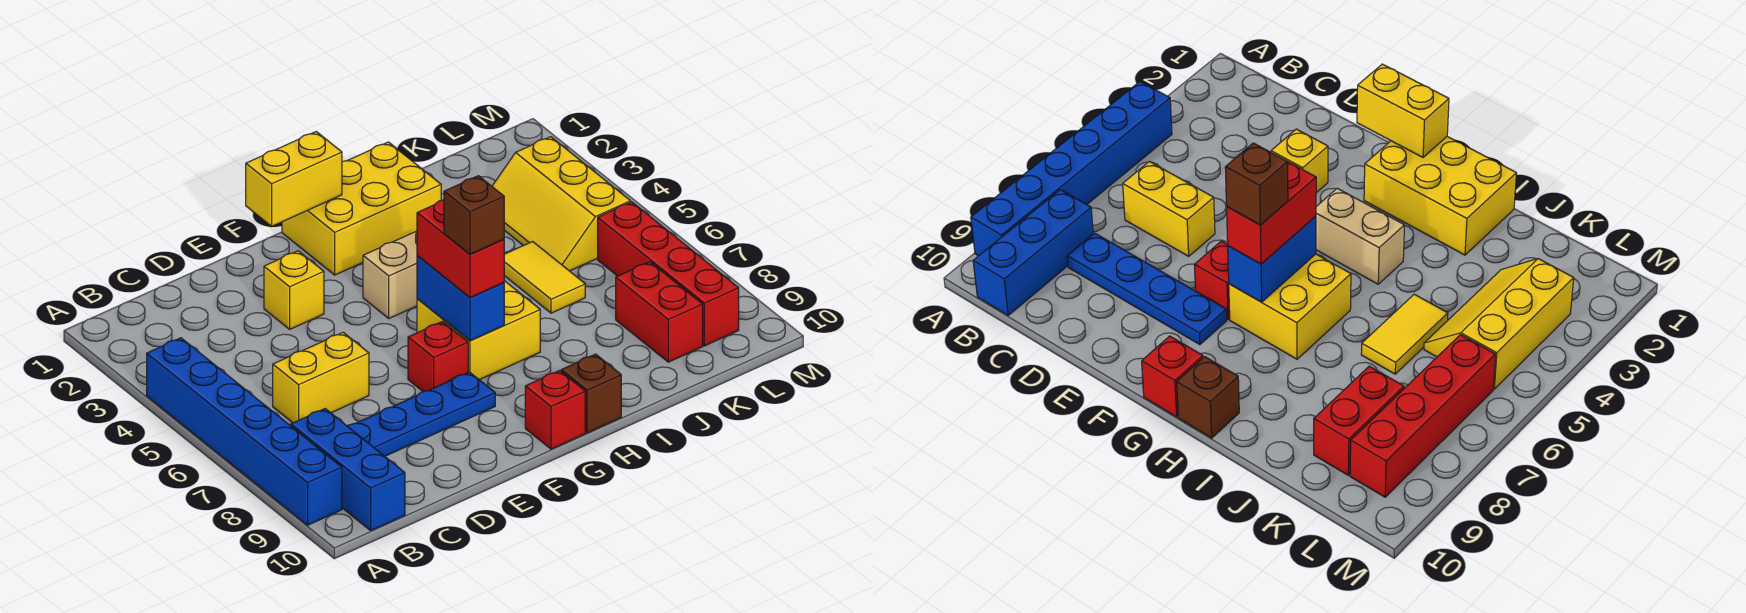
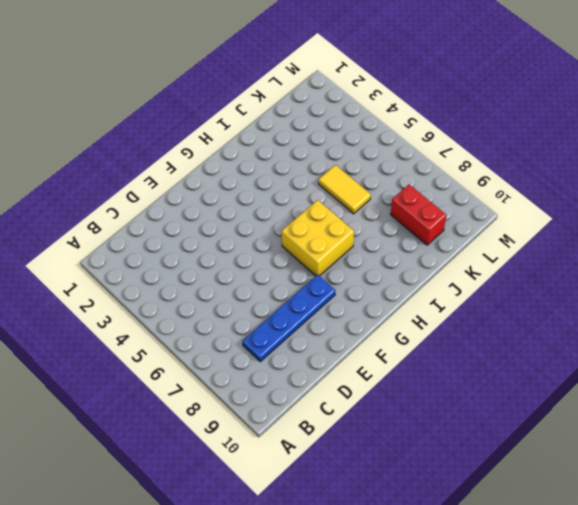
none -> blue 1x6 brick [147,338,342,525]
none -> blue 1x3 brick [291,409,405,531]
none -> yellow 1x2 brick [273,332,369,423]

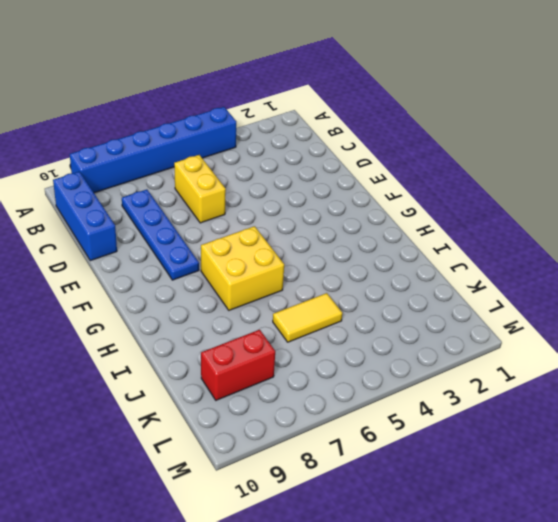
blue 1x3 brick [53,172,117,261] -> blue 1x3 brick turned to [291,409,405,531]
none -> yellow 1x1 brick [264,251,324,329]
none -> red 1x1 brick [408,322,468,392]
none -> yellow 2x3 brick [282,142,441,275]

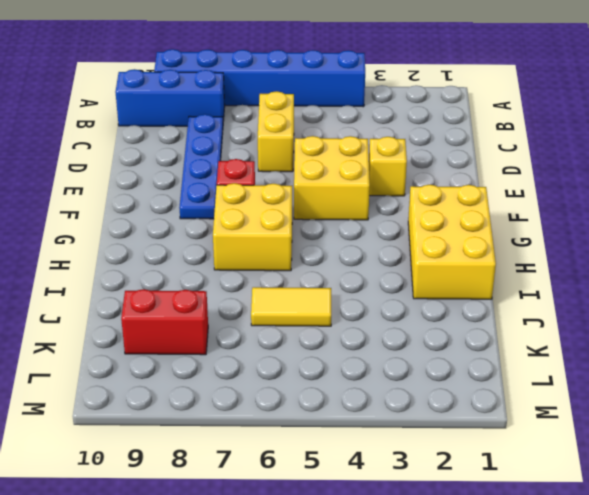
yellow 2x2 brick [294,136,370,220] -> none
none -> tan 1x2 brick [363,231,417,318]
none -> red 1x1 brick [525,371,585,449]
none -> brown 1x1 brick [561,354,621,433]

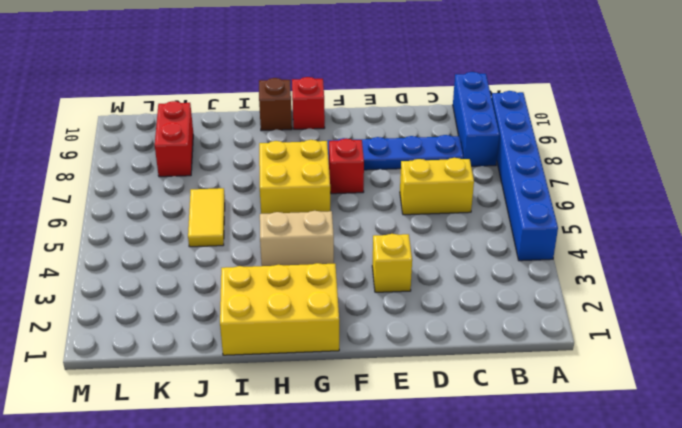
none -> yellow 2x3 slope [492,137,631,271]
none -> red 1x4 brick [598,202,739,346]
none -> yellow 1x2 brick [246,132,342,226]

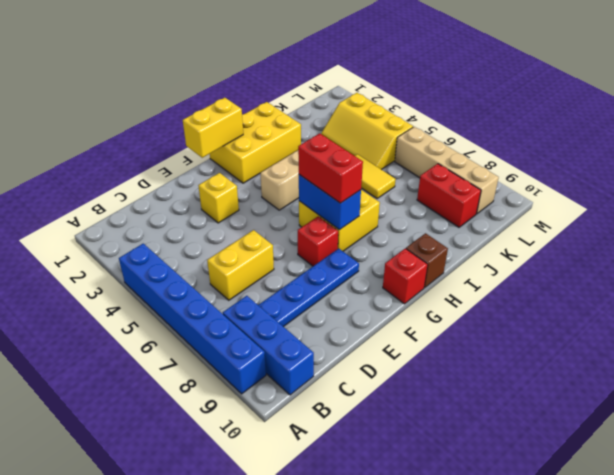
tan 1x4 brick [395,127,499,214] -> red 1x4 brick [598,202,739,346]
none -> brown 1x1 brick [444,176,504,254]

